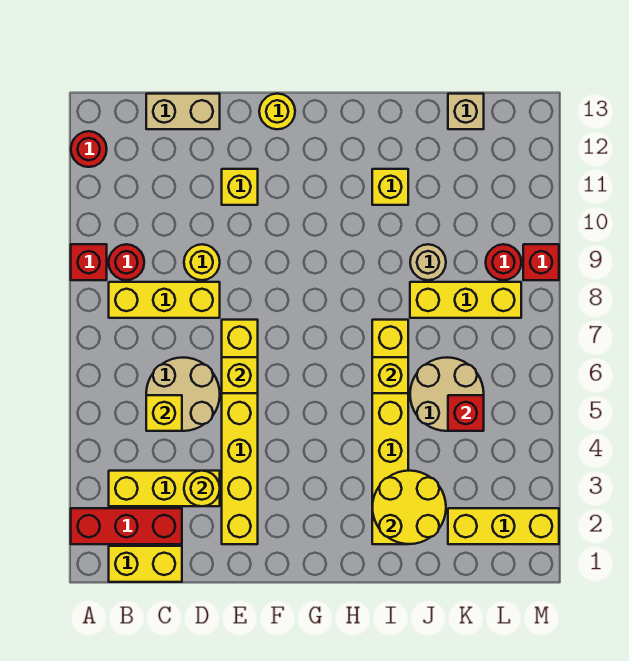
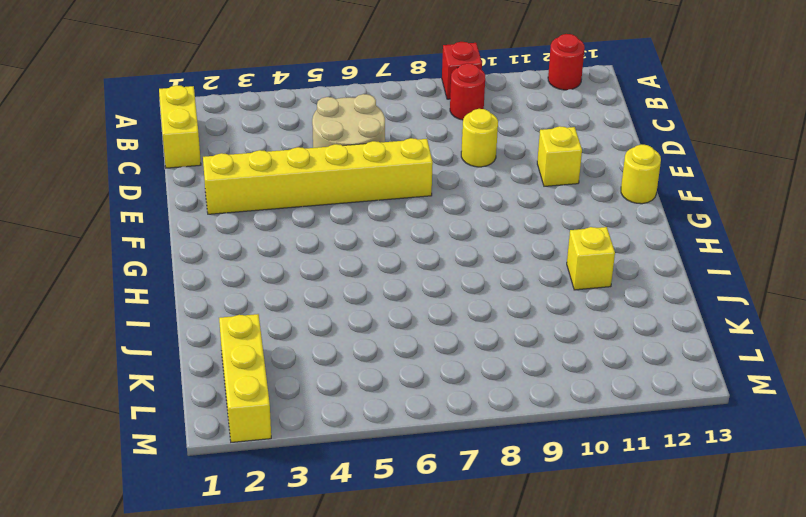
none -> red 1x3 brick [71,508,182,544]
none -> yellow 1x3 brick [109,471,220,506]
none -> yellow 1x3 brick [109,282,220,318]

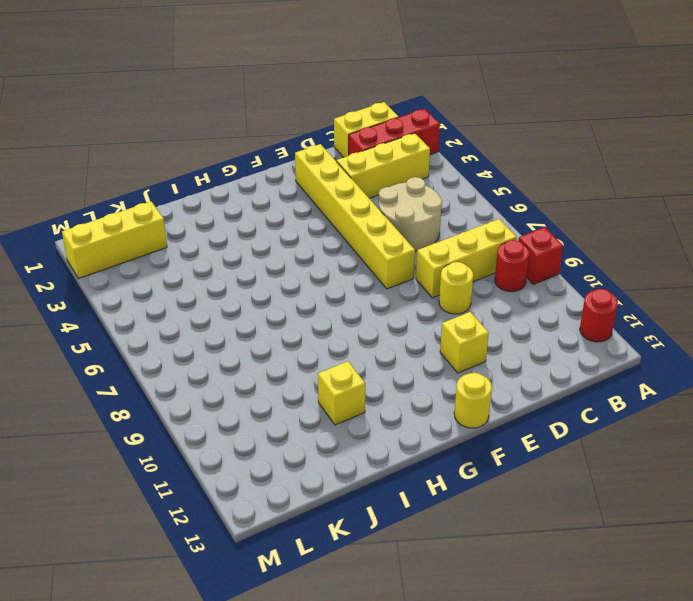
none -> tan 1x2 brick [146,94,220,129]
none -> yellow 1x6 brick [372,320,408,544]
none -> tan 2x2 round brick [410,358,484,431]

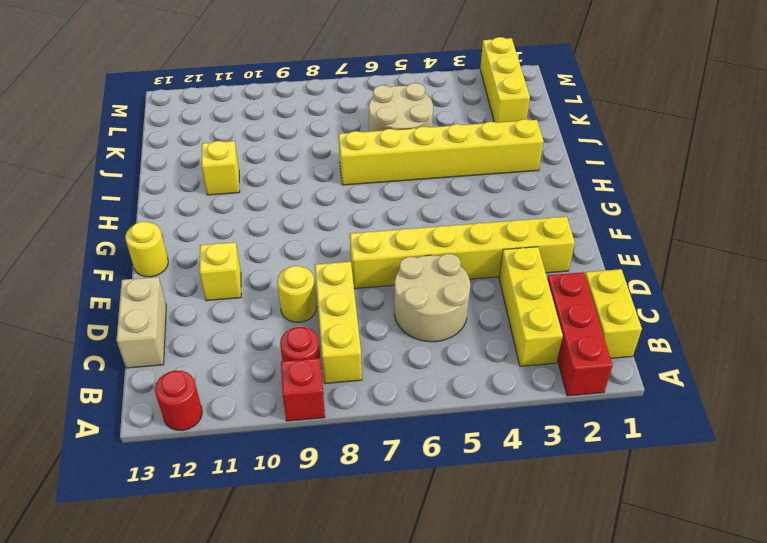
none -> yellow 1x3 brick [410,282,521,318]
none -> tan 1x1 round brick [410,244,446,280]
none -> tan 1x1 brick [448,94,484,129]

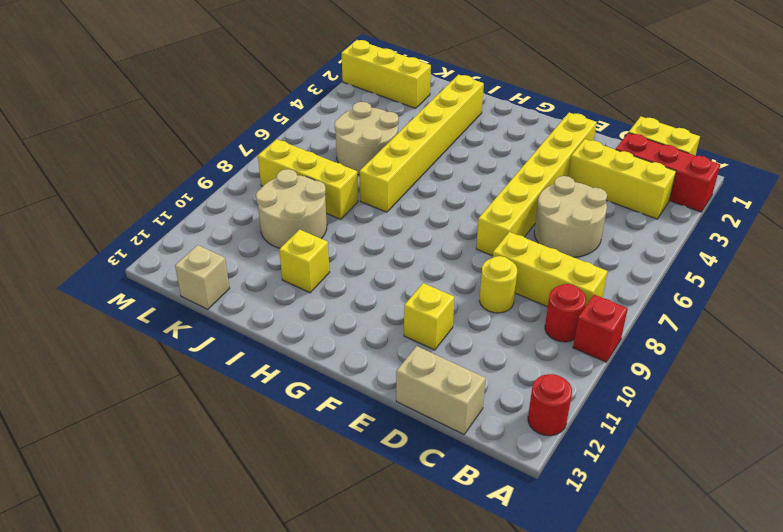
tan 2x2 round brick [256,169,327,248] -> tan 1x1 round brick [410,244,446,280]
none -> yellow 1x1 round brick [259,94,295,129]
none -> red 1x1 round brick [486,244,521,280]
none -> red 1x1 brick [523,244,559,280]

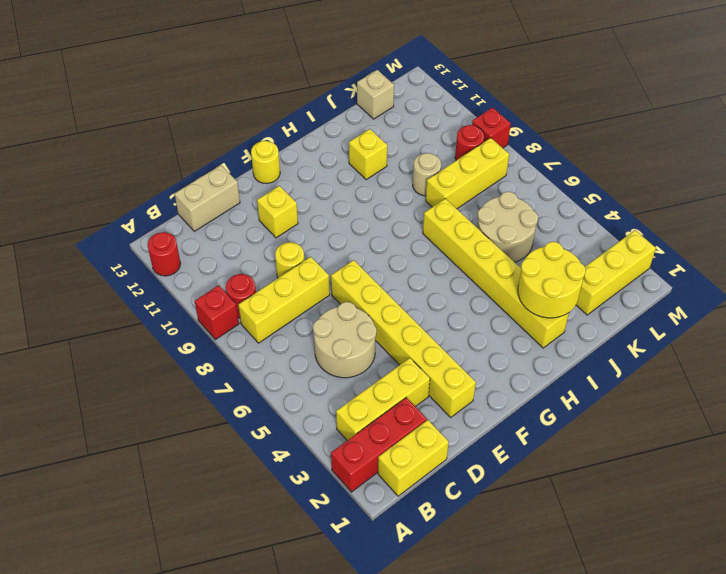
none -> yellow 1x1 brick [146,395,182,431]
none -> yellow 1x1 round brick [184,471,220,506]
none -> yellow 1x1 brick [222,357,258,393]

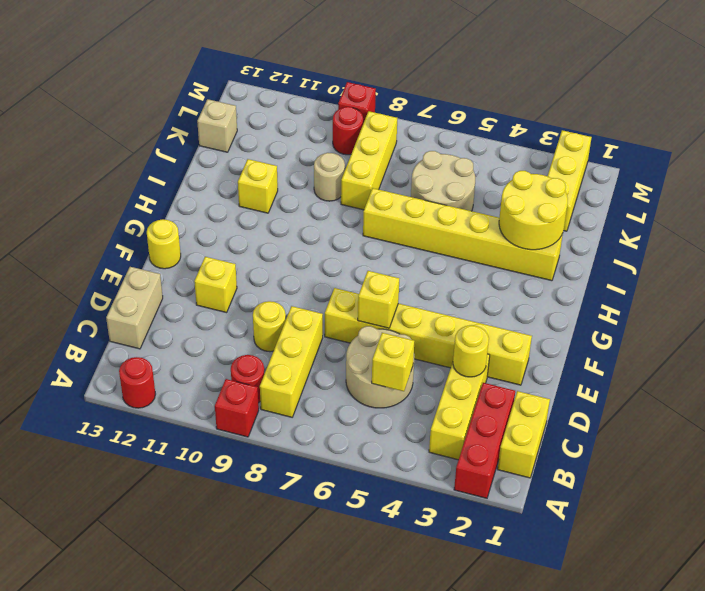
none -> yellow 1x1 brick [372,357,408,393]
none -> red 1x1 brick [448,395,484,431]

